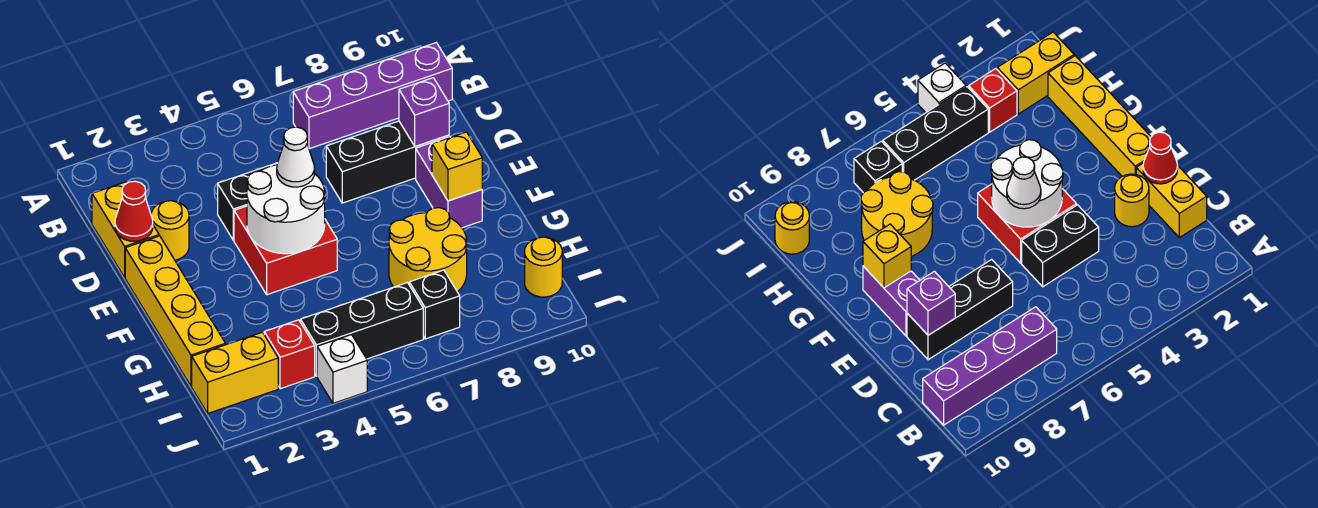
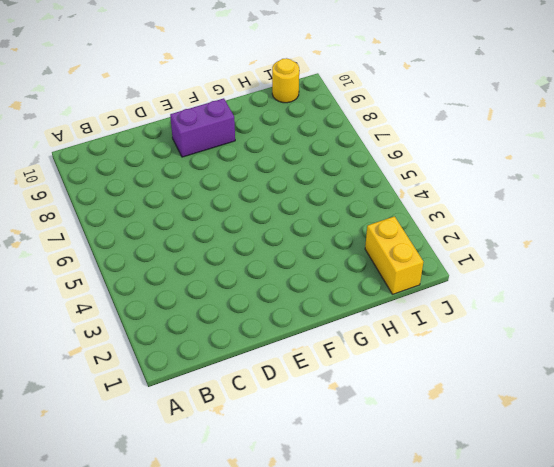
none -> purple 1x4 brick [293,43,452,149]
none -> yellow 1x2 brick [92,182,159,277]
none -> yellow 1x1 round brick [151,201,189,260]

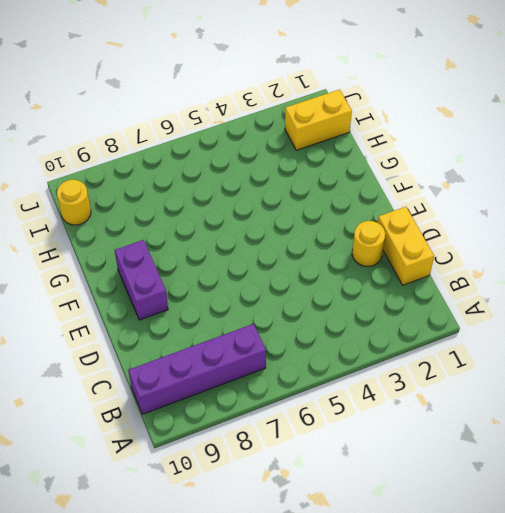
none -> black 1x2 brick [218,163,277,240]
none -> black 1x3 brick [326,121,449,203]
none -> yellow 1x4 brick [125,236,225,386]

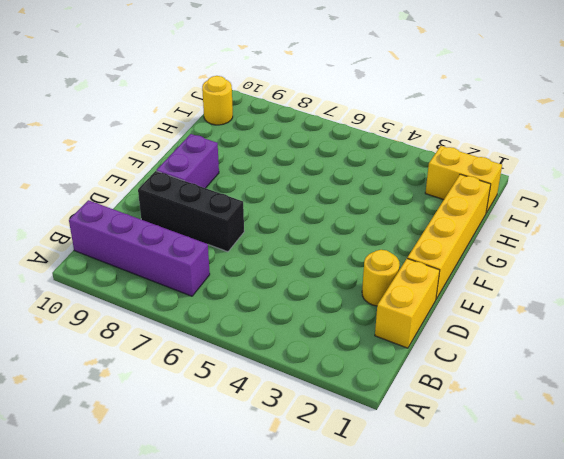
none -> black 1x2 brick [218,163,277,240]
none -> red 2x2 brick [234,206,337,295]
none -> yellow 2x2 round brick [389,208,467,292]

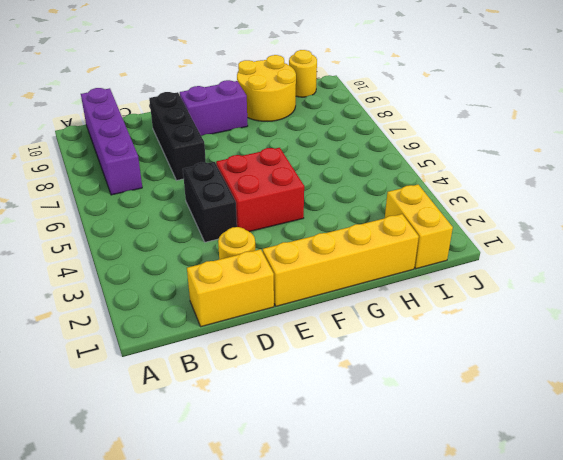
yellow 2x2 round brick [237,55,296,122] -> yellow 2x2 round brick moved to [389,208,467,292]
none -> red 1x1 brick [264,320,315,389]
none -> black 1x3 brick [301,283,423,376]
none -> black 1x1 brick [409,270,460,339]

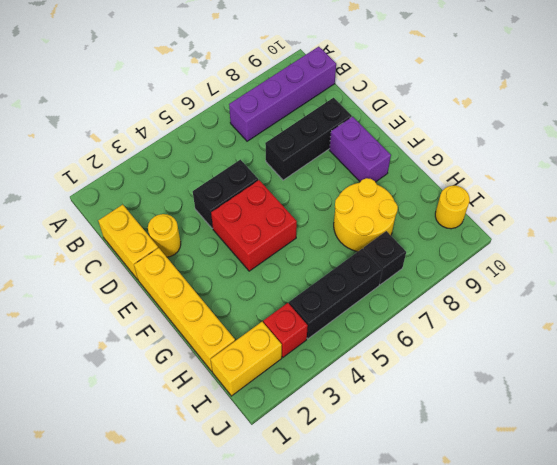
none -> white 1x1 brick [317,335,367,403]
none -> red 1x1 cone [115,181,153,241]
none -> purple 1x1 brick [399,78,449,146]

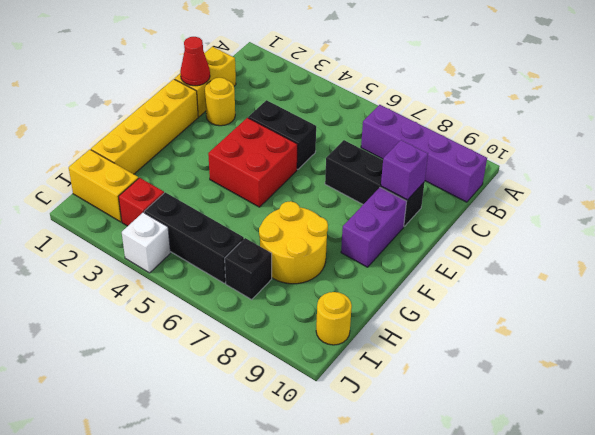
none -> white 2x2 round brick [247,165,325,254]
none -> yellow 1x1 brick [432,132,482,201]
none -> white 1x1 cone [277,127,314,187]

